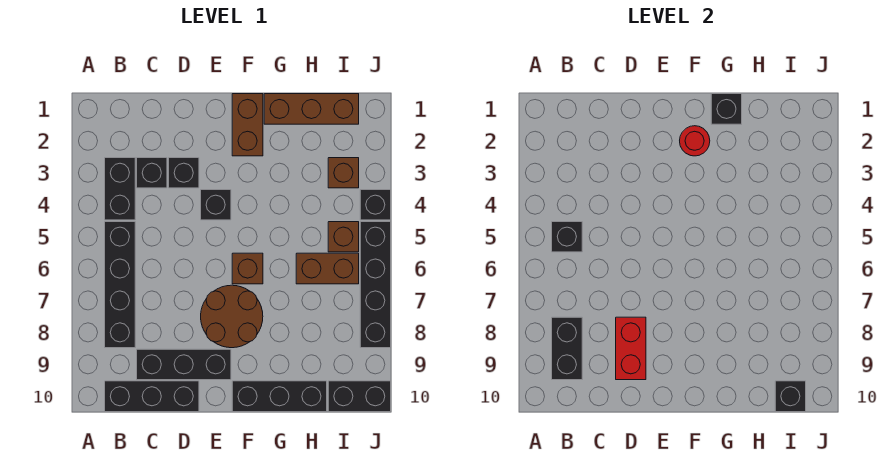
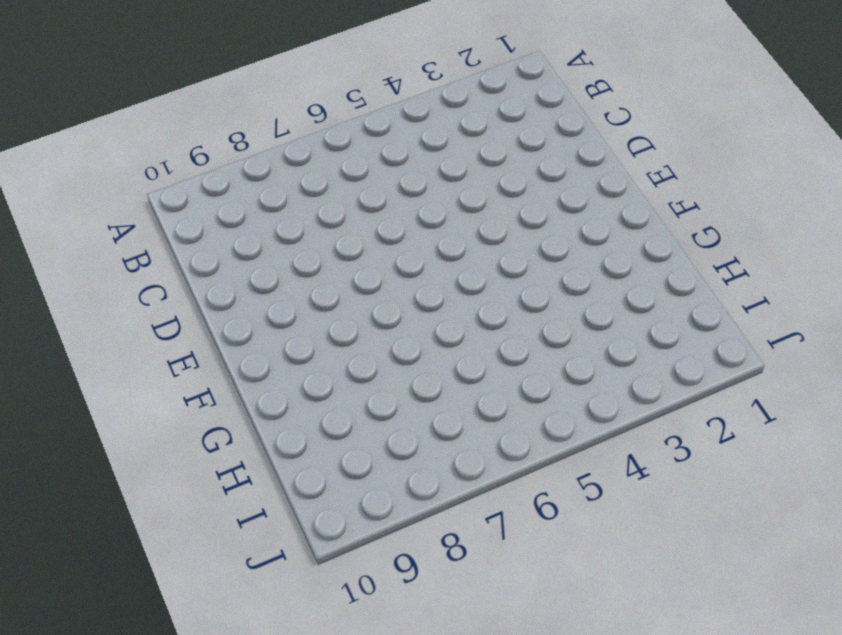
none -> black 1x2 brick [105,158,135,220]
none -> black 1x4 brick [105,222,135,348]
none -> black 1x3 brick [105,381,199,412]

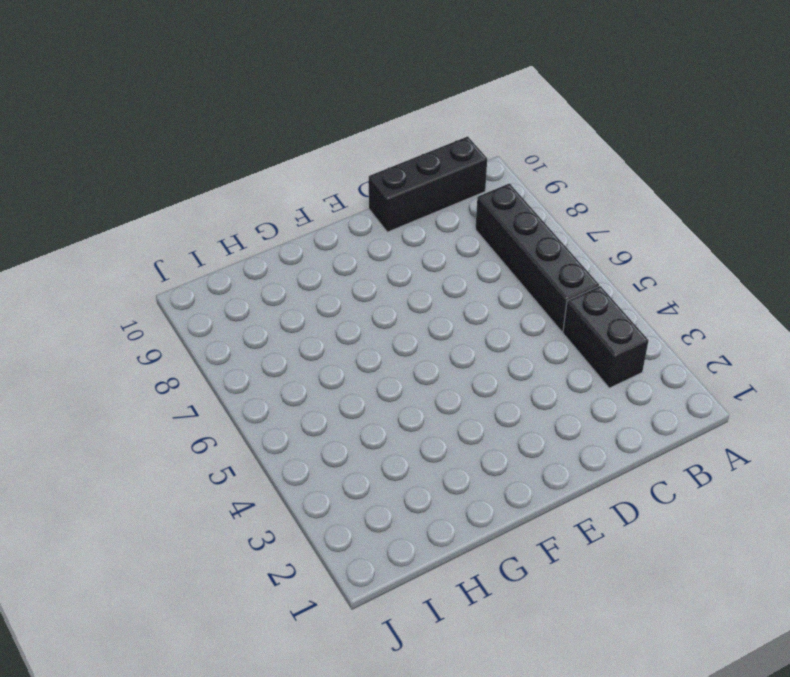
none -> black 1x1 brick [137,158,167,188]
none -> black 1x3 brick [137,349,231,380]
none -> black 1x1 brick [169,158,199,188]

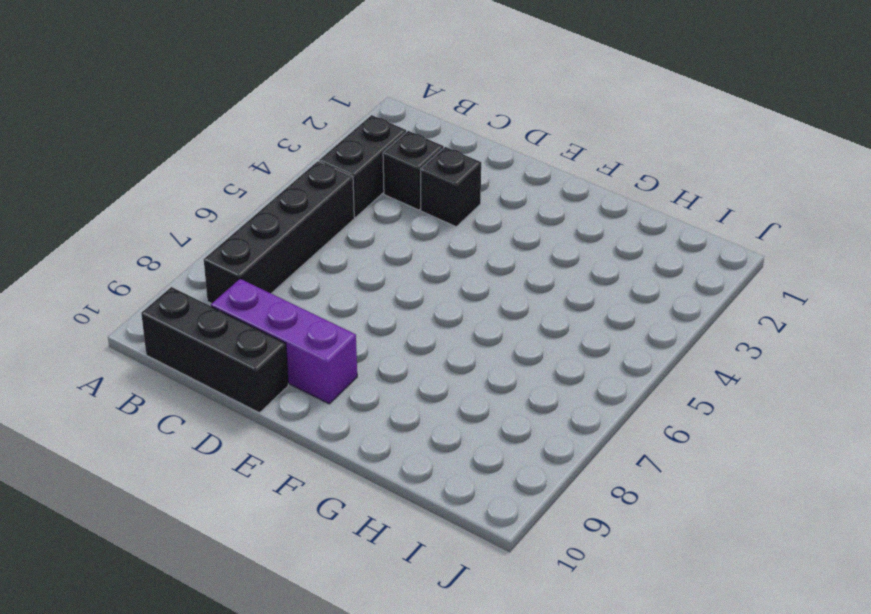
purple 1x3 brick [211,279,357,404] -> black 1x3 brick [137,349,231,380]
none -> black 1x1 brick [201,190,231,220]
none -> brown 2x2 round brick [201,285,263,348]
none -> brown 1x2 brick [232,94,263,156]

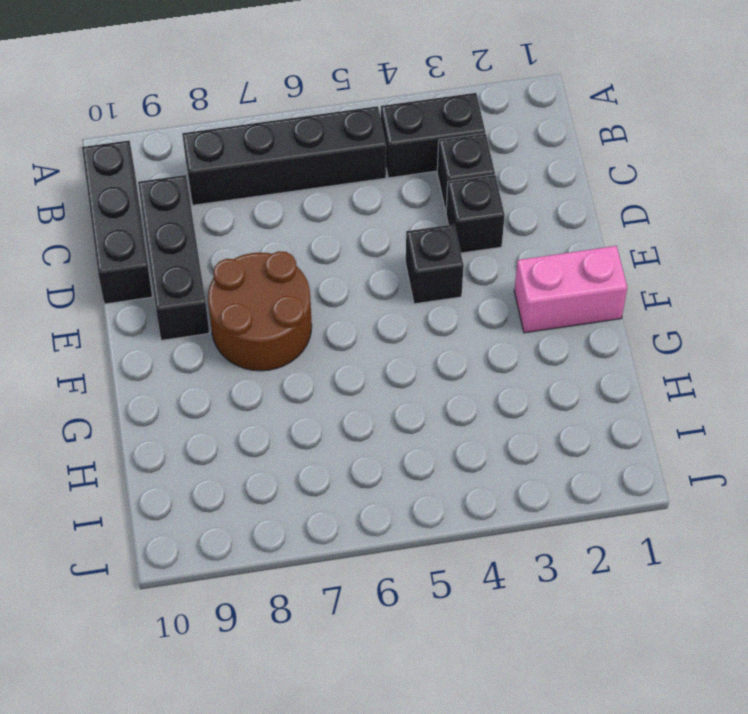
pink 1x2 brick [514,246,627,333] -> brown 1x2 brick [232,94,263,156]
none -> brown 1x1 brick [232,253,263,284]
none -> black 1x3 brick [232,381,327,412]
none -> brown 1x3 brick [264,94,359,124]

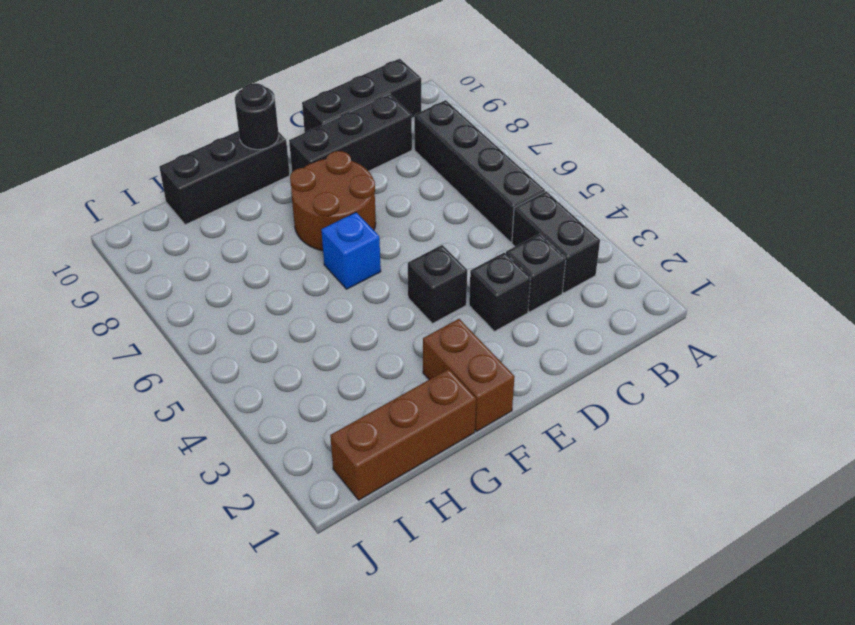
blue 1x1 brick [321,212,381,289] -> brown 1x1 brick [232,253,263,284]
black 1x1 round brick [235,83,279,150] -> none
none -> brown 1x2 brick [296,253,359,284]
none -> brown 1x1 brick [328,158,359,188]
none -> brown 1x1 brick [328,222,359,252]

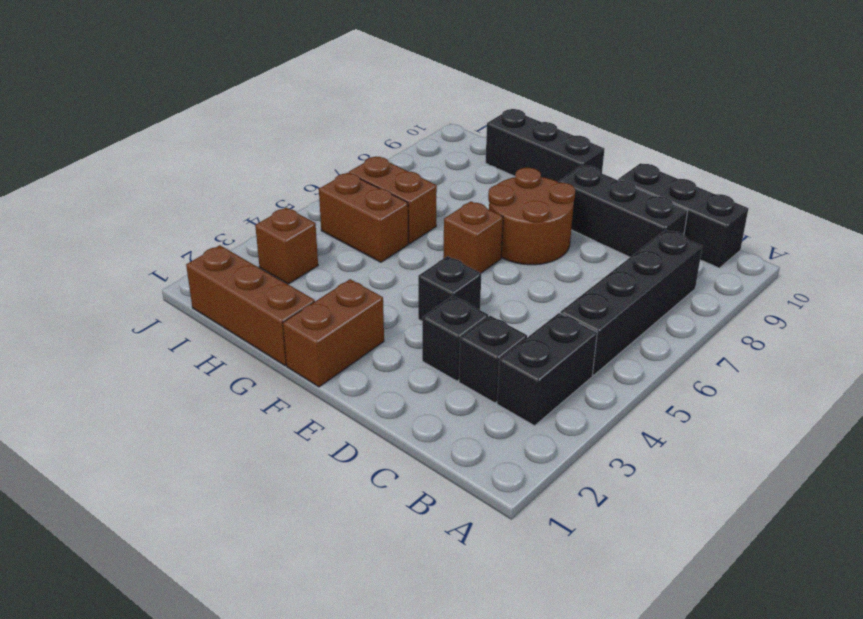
brown 1x2 brick [319,173,408,262] -> brown 1x1 brick [328,222,359,252]
none -> black 1x2 brick [328,381,391,412]
none -> black 1x1 brick [360,190,391,220]
none -> black 1x4 brick [360,222,391,348]

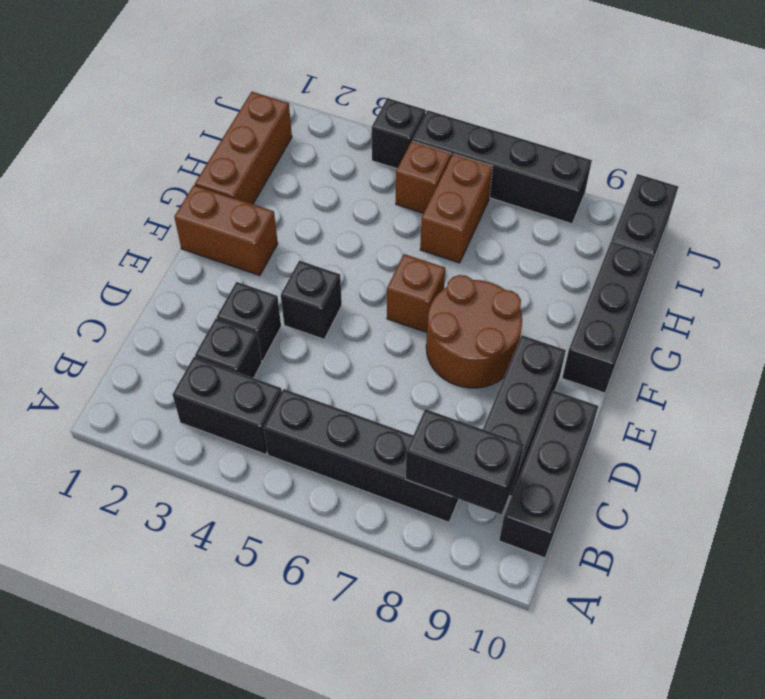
none -> brown 1x1 brick [328,158,359,188]
none -> black 1x1 brick [552,222,582,252]
none -> red 1x2 brick [616,317,646,380]

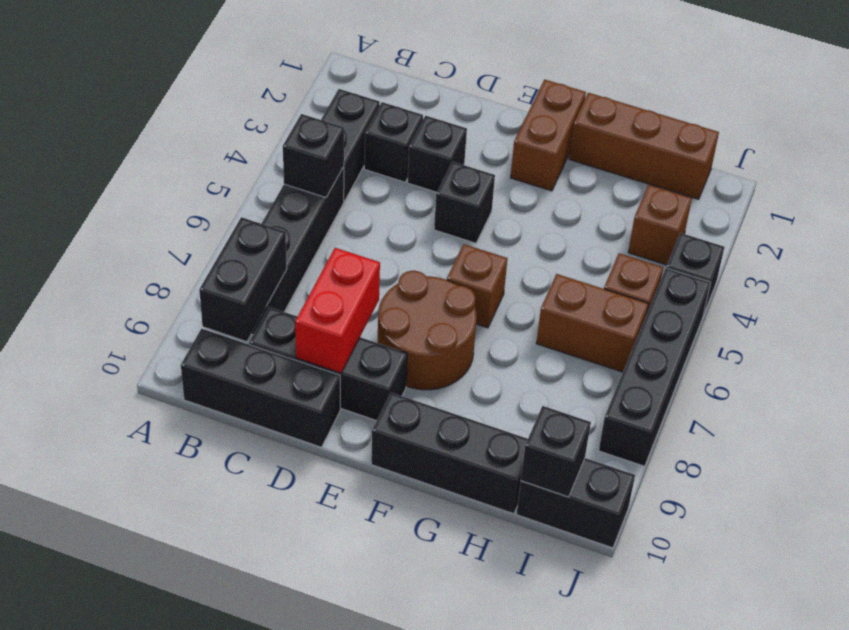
none -> red 1x1 round brick [680,126,710,156]
none -> black 1x1 brick [711,94,742,124]

